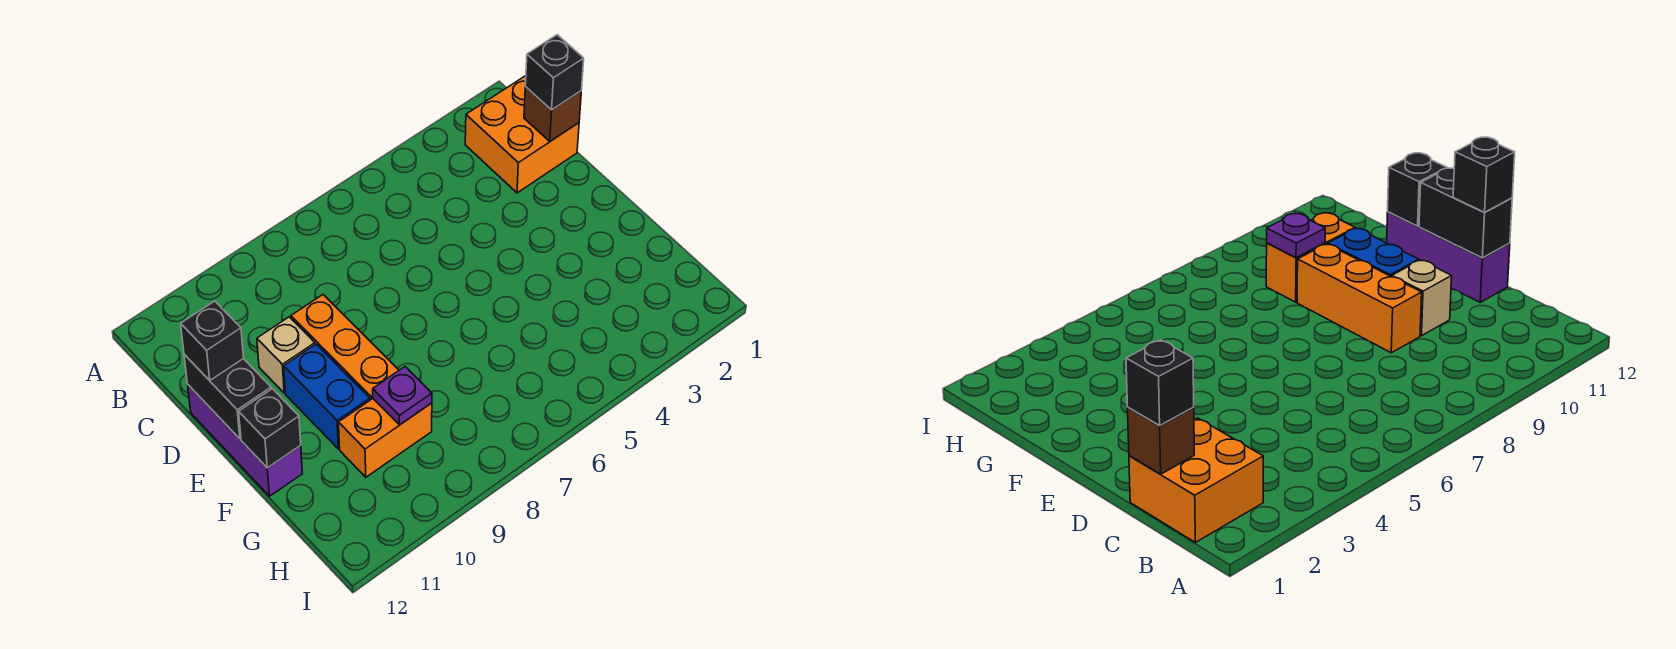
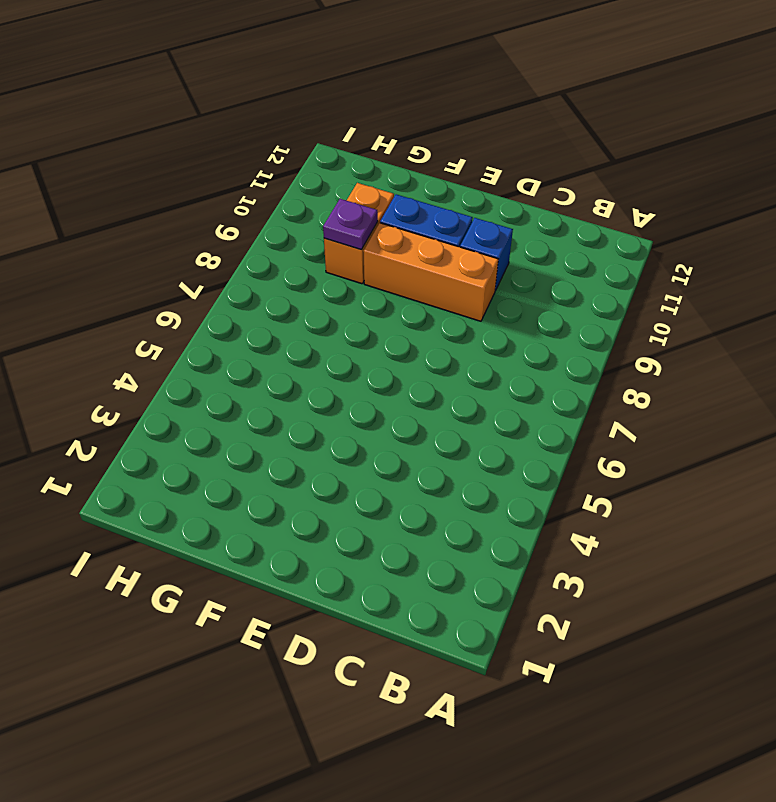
blue 1x1 brick [460,218,513,291] -> tan 1x1 brick [257,317,315,393]
none -> orange 2x2 brick [465,76,579,193]
none -> purple 1x3 brick [188,385,302,496]
none -> brown 1x1 brick [524,87,581,141]

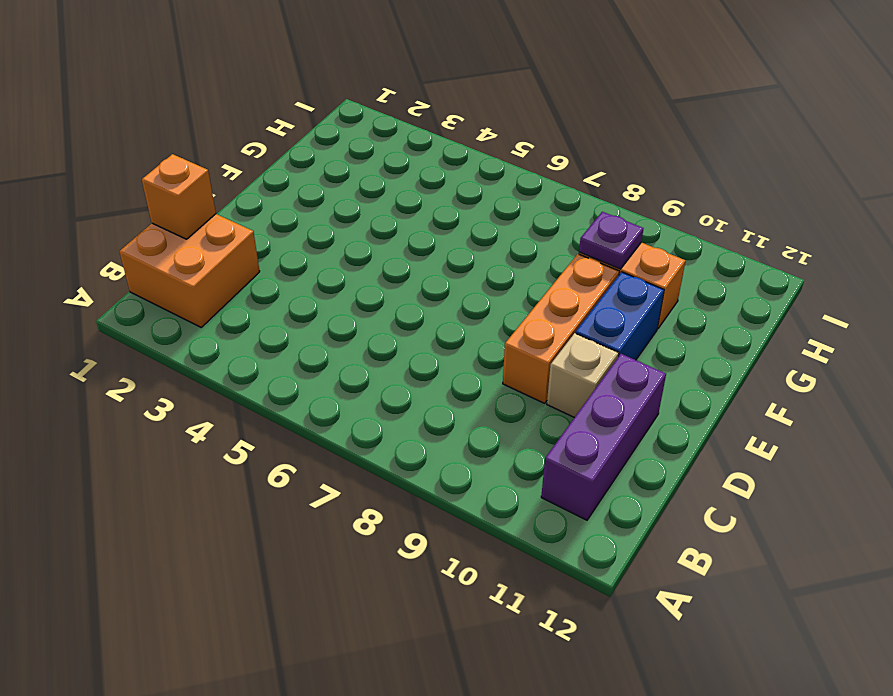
purple 1x3 brick [541,354,666,520] -> purple 1x3 brick moved to [188,385,302,496]
orange 1x1 brick [142,154,216,239] -> brown 1x1 brick [524,87,581,141]
none -> black 1x2 brick [184,354,271,439]
none -> black 1x1 brick [239,389,301,468]
none -> black 1x1 brick [525,35,584,110]

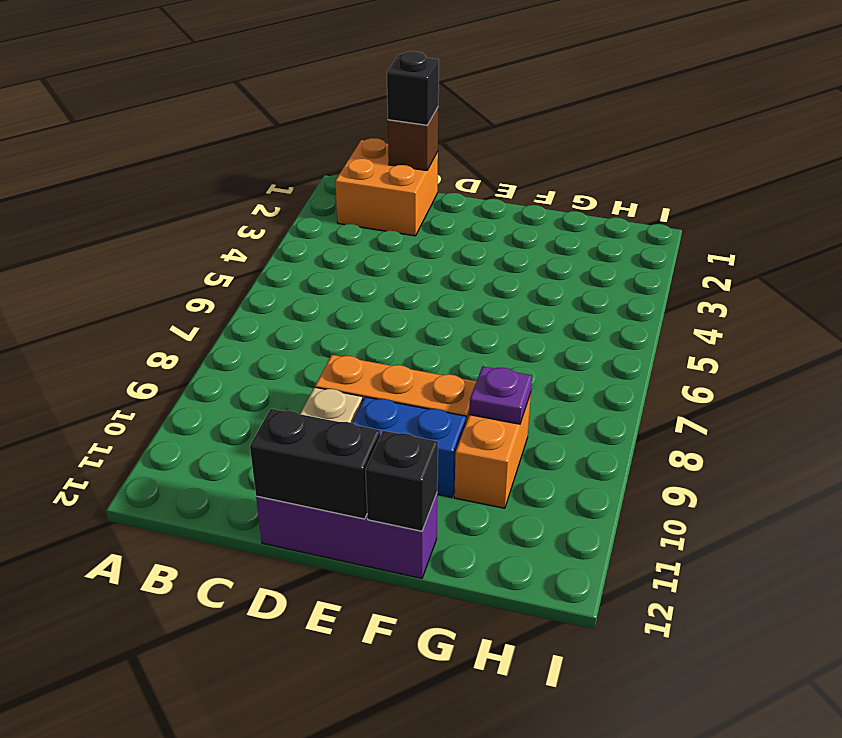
none -> black 1x1 brick [181,301,244,381]

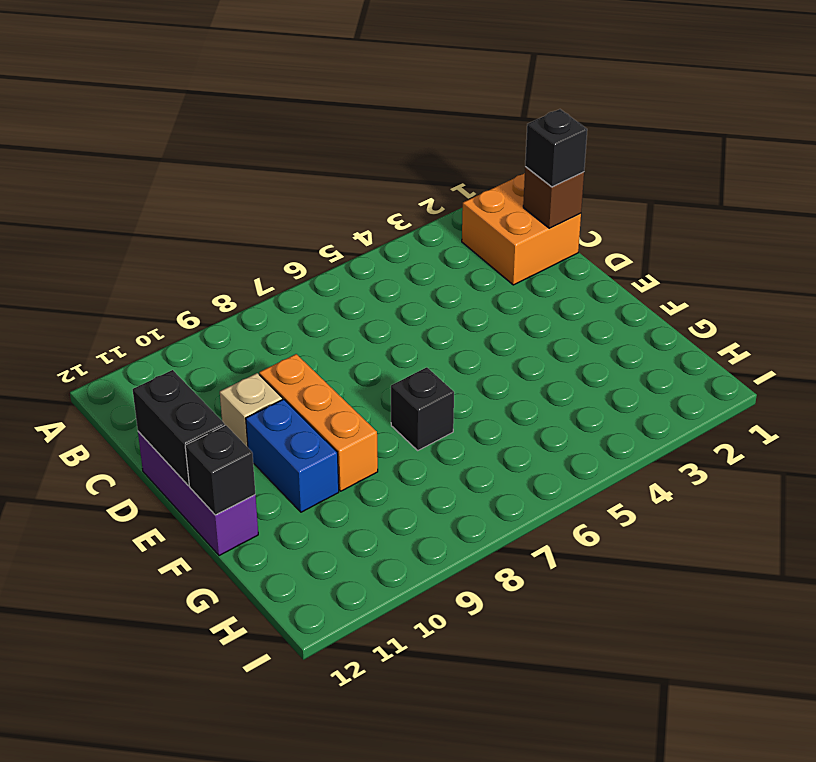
black 1x1 brick [391,367,454,450] -> black 1x1 brick moved to [181,301,244,381]
none -> orange 1x2 brick [339,399,432,477]
none -> purple 1x1 plate [373,367,432,425]

